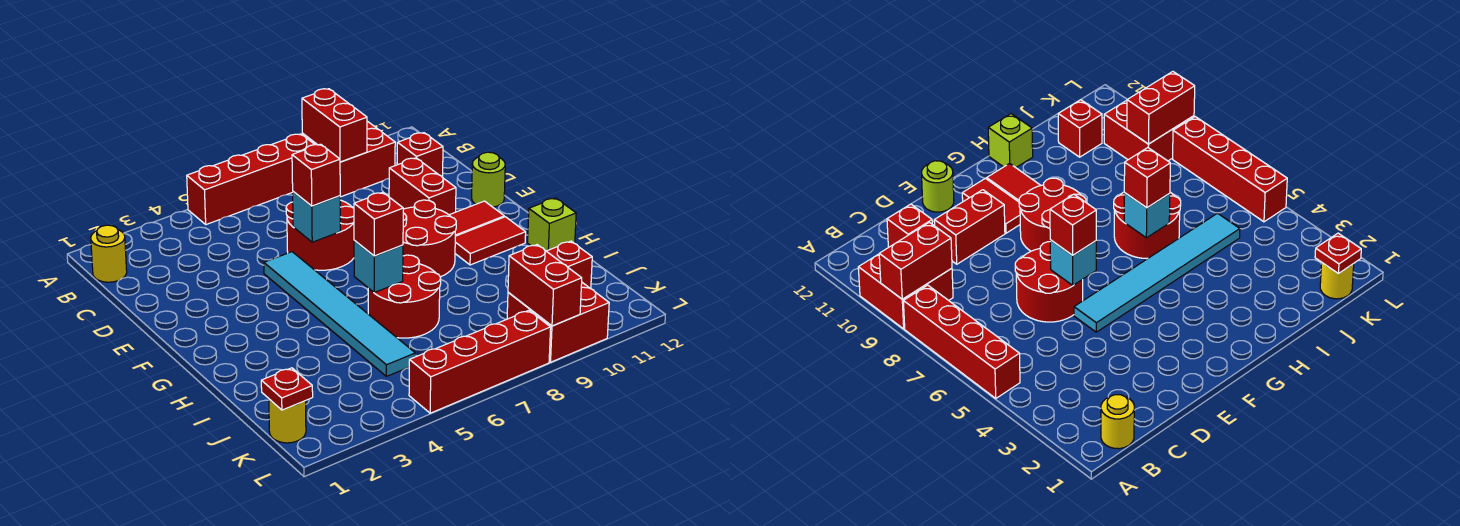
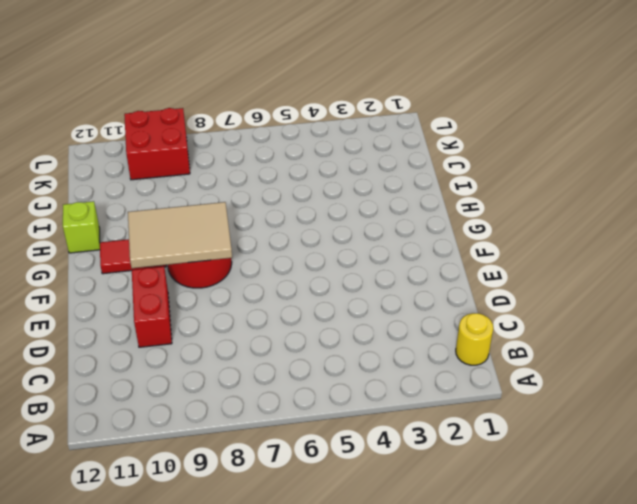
tan 2x3 tile [128,202,232,268] -> none
none -> red 1x4 brick [187,134,315,224]
none -> red 2x2 brick [302,121,395,197]
none -> red 1x1 brick [397,133,443,178]

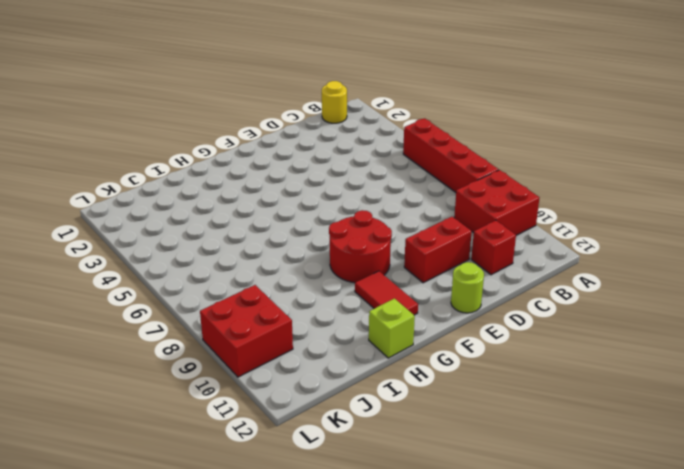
none -> red 2x2 round brick [286,200,354,270]
none -> cyan 1x6 tile [264,252,415,376]
none -> red 1x2 tile [450,201,504,236]

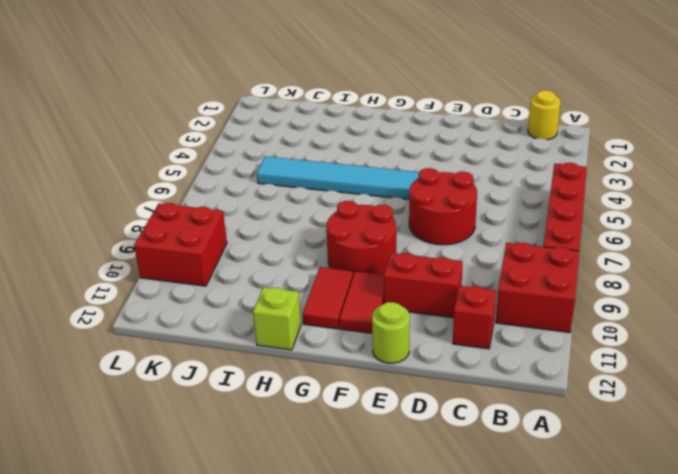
none -> red 2x2 round brick [368,255,441,338]
none -> red 1x1 brick [547,241,592,289]
none -> yellow 1x1 round brick [269,399,306,443]

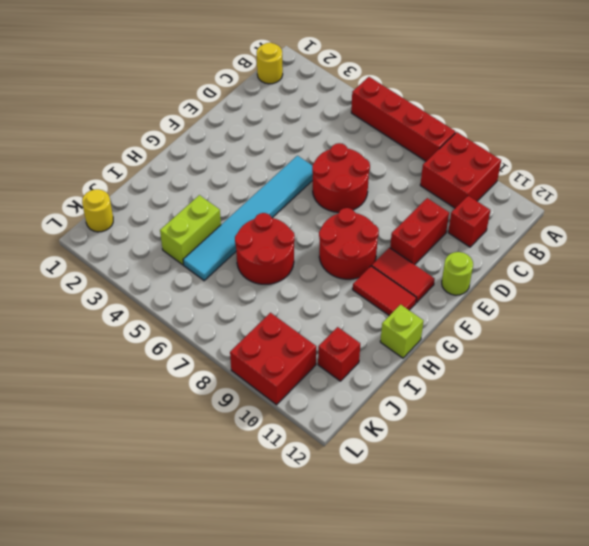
lime 1x2 brick [160,195,221,265] -> none
none -> red 1x4 brick [409,310,551,413]
none -> red 1x2 brick [302,89,367,162]
none -> cyan 1x1 brick [293,192,340,242]

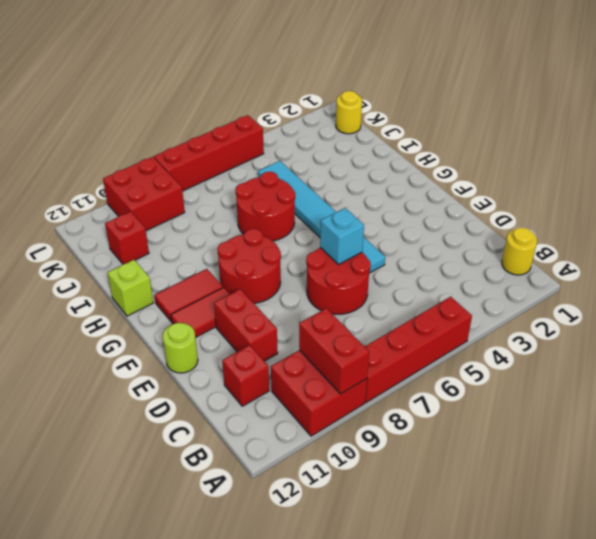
none -> cyan 1x1 brick [354,241,403,292]
none -> red 1x1 plate [261,368,313,410]
none -> red 1x2 brick [508,245,582,326]

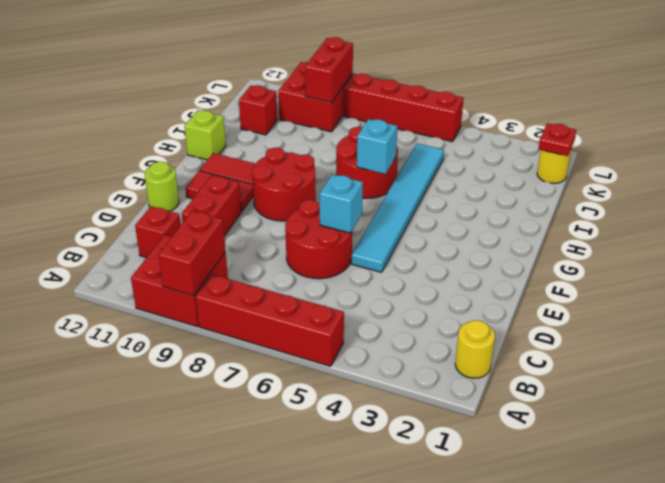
none -> red 1x1 brick [292,144,340,206]
none -> red 1x1 brick [354,192,403,256]

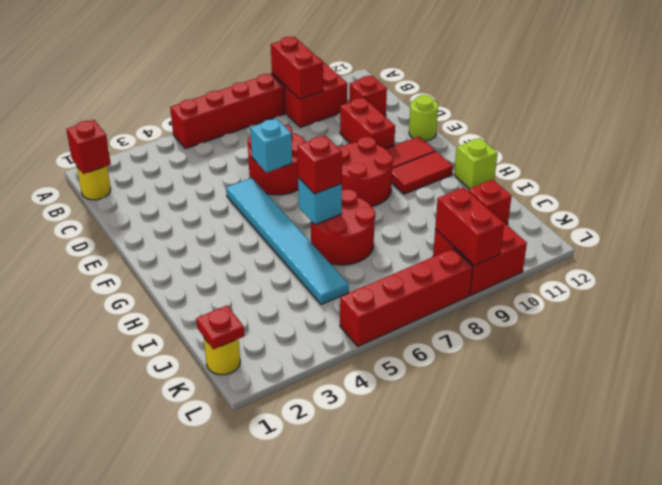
red 1x1 brick [66,120,111,174] -> red 1x1 brick moved to [292,144,340,206]

